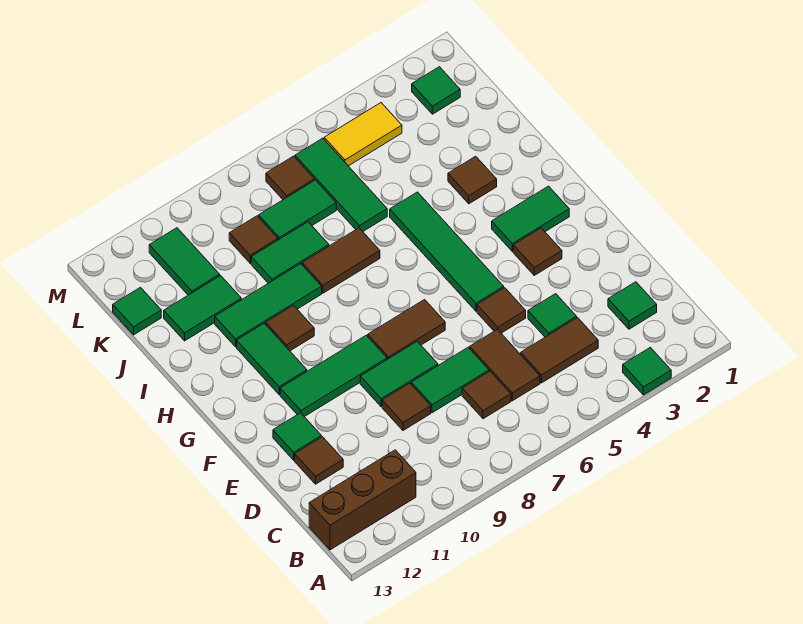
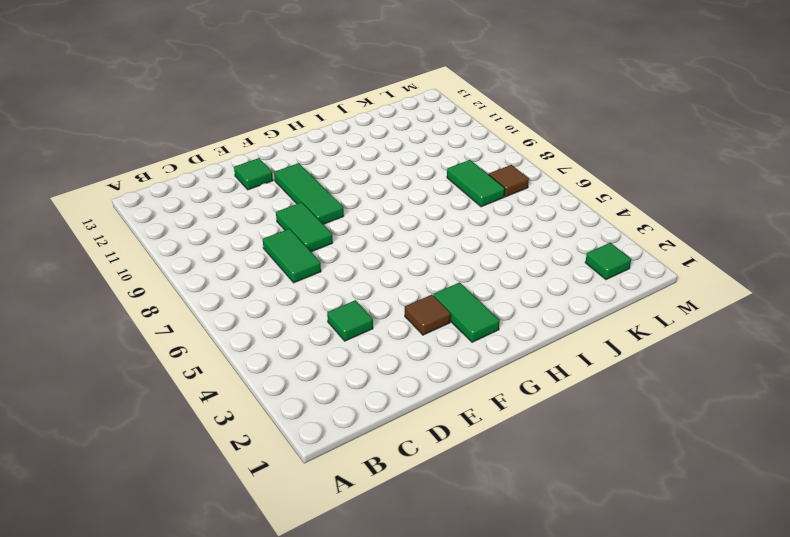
none -> green 1x1 tile [623,347,671,395]
none -> brown 1x3 brick [309,450,416,550]
none -> green 1x1 tile [608,282,657,329]
none -> brown 1x2 tile [521,318,598,383]

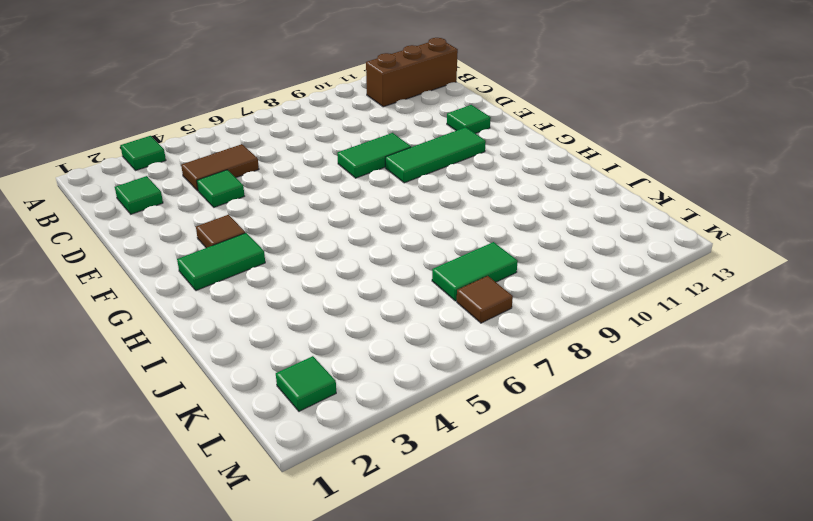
none -> brown 1x2 tile [470,329,540,401]
none -> brown 1x1 tile [462,371,511,419]
none -> green 1x2 tile [411,347,489,413]
none -> brown 1x1 tile [382,383,431,430]

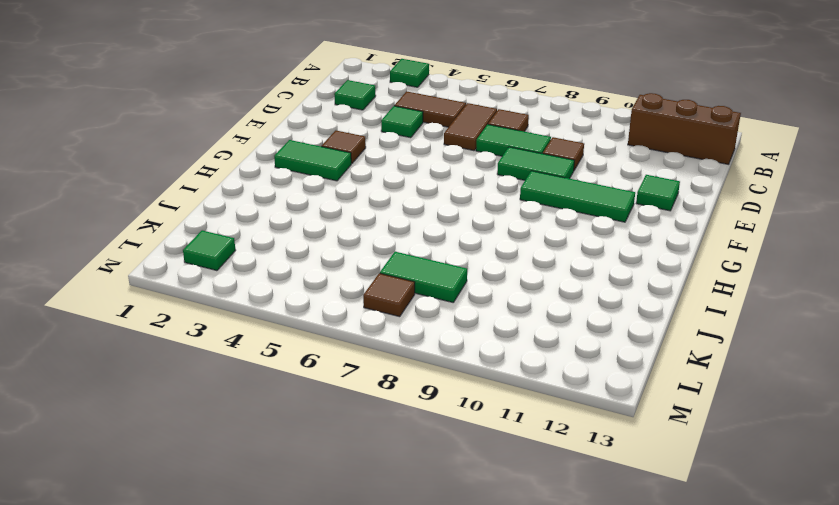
none -> brown 1x1 tile [295,437,343,484]
none -> brown 1x1 tile [477,288,526,333]
none -> green 1x4 tile [390,192,504,311]
none -> brown 1x2 tile [368,300,445,359]

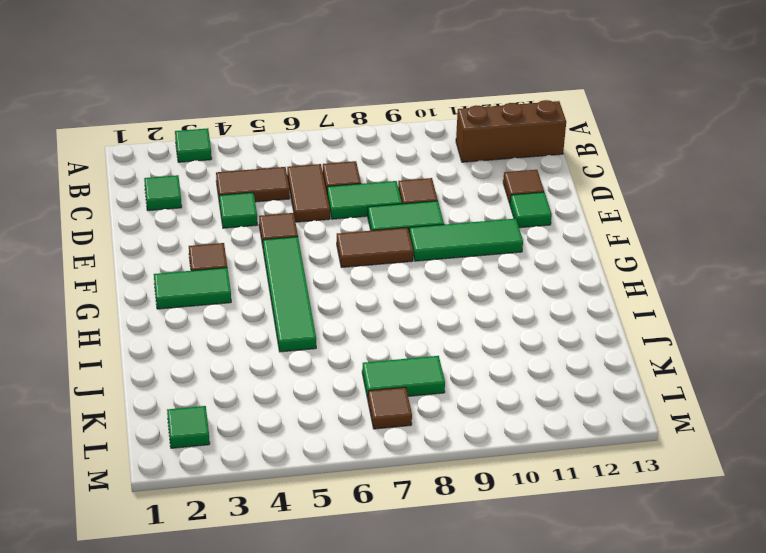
none -> green 1x2 tile [237,323,307,395]
none -> brown 1x1 tile [266,305,314,351]
none -> brown 1x1 tile [448,156,497,204]
none -> brown 1x2 tile [302,228,380,293]

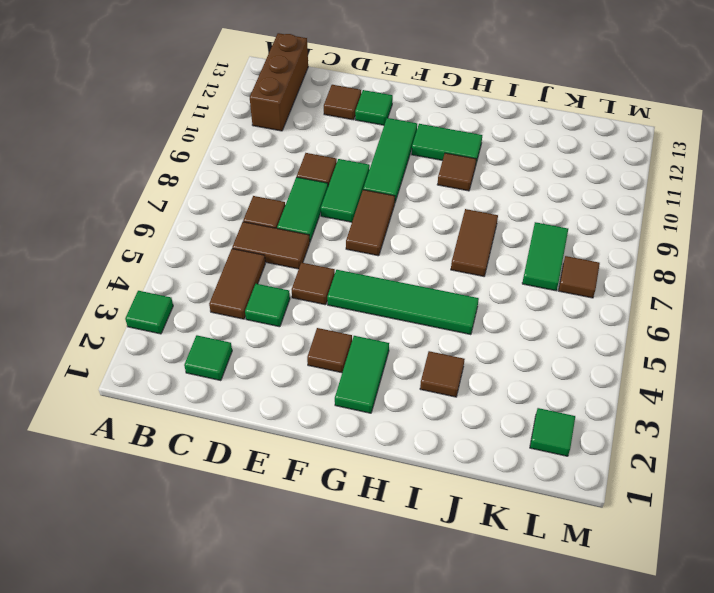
none -> green 1x3 tile [215,264,322,347]
none -> green 1x3 tile [295,138,387,231]
none -> green 1x2 tile [251,222,329,283]
none -> green 1x2 tile [164,276,241,341]

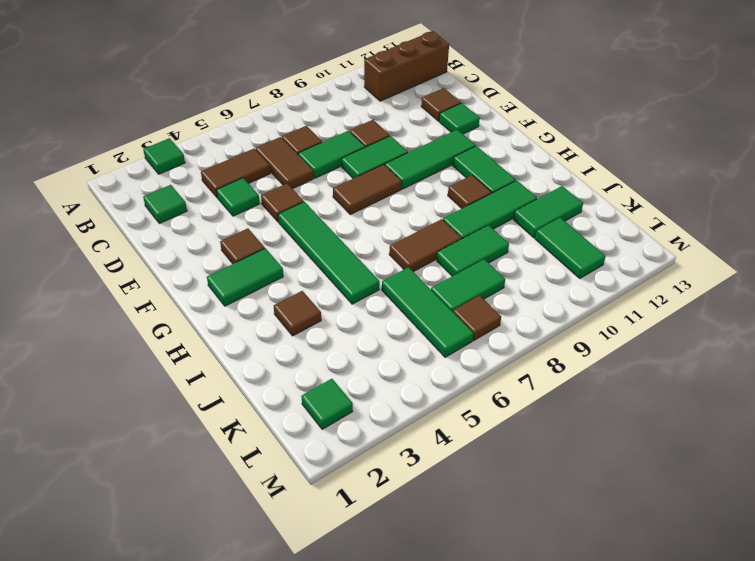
none -> brown 1x1 tile [229,216,278,263]
none -> green 1x1 tile [113,287,161,335]
none -> yellow 1x2 tile [324,103,402,166]

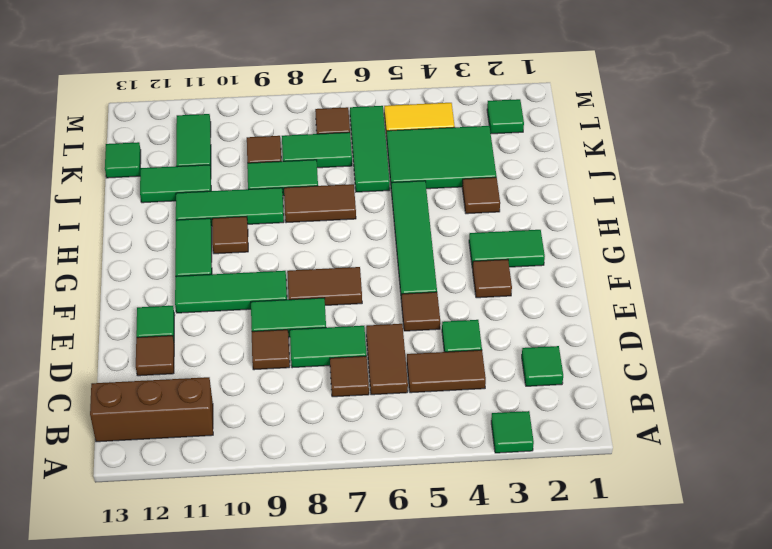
green 2x3 tile [387,126,497,189] -> none

